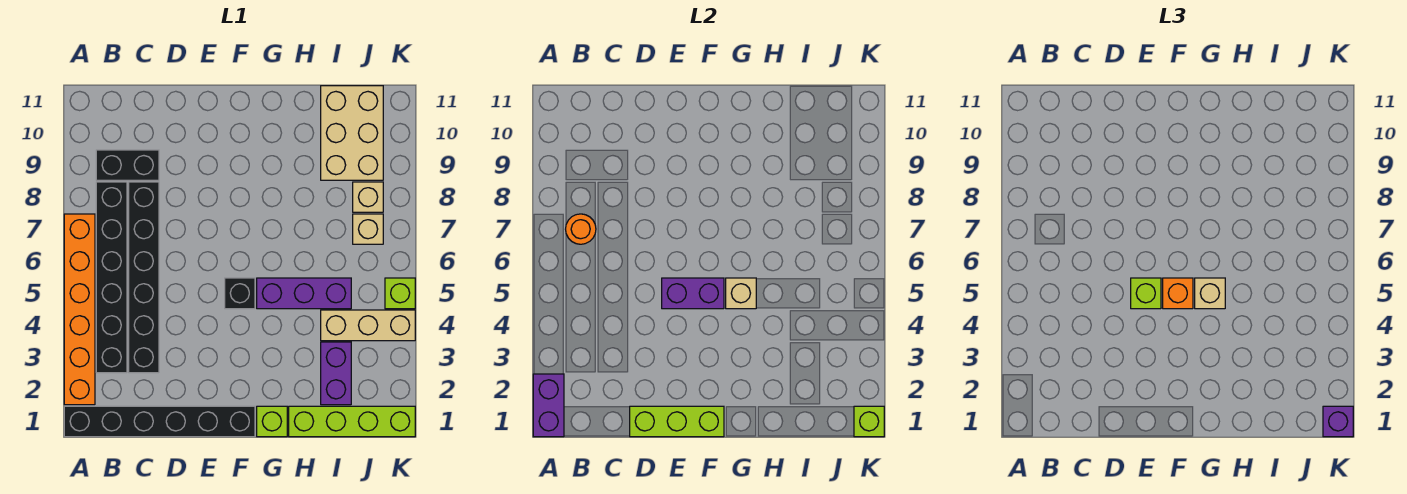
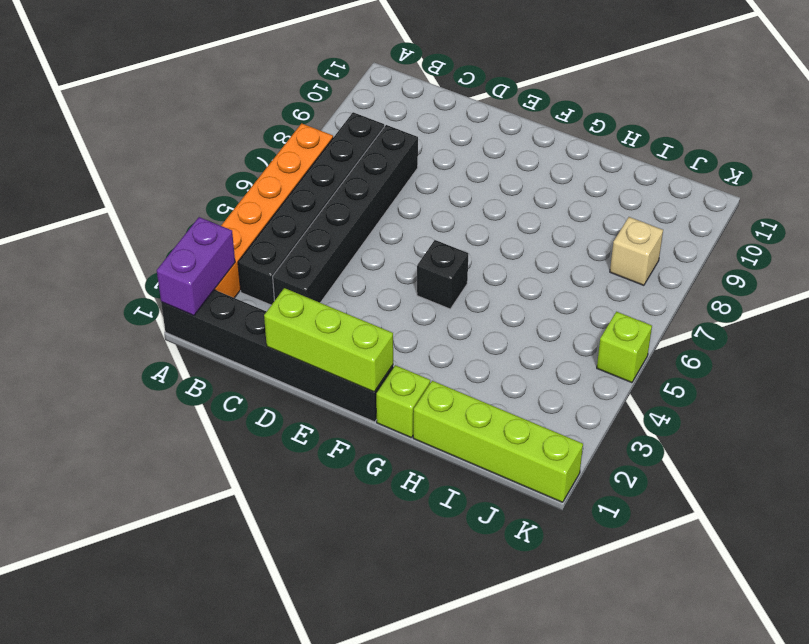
none -> black 1x2 brick [96,150,159,180]
none -> purple 1x3 brick [257,278,351,309]
none -> purple 1x2 brick [321,342,351,405]

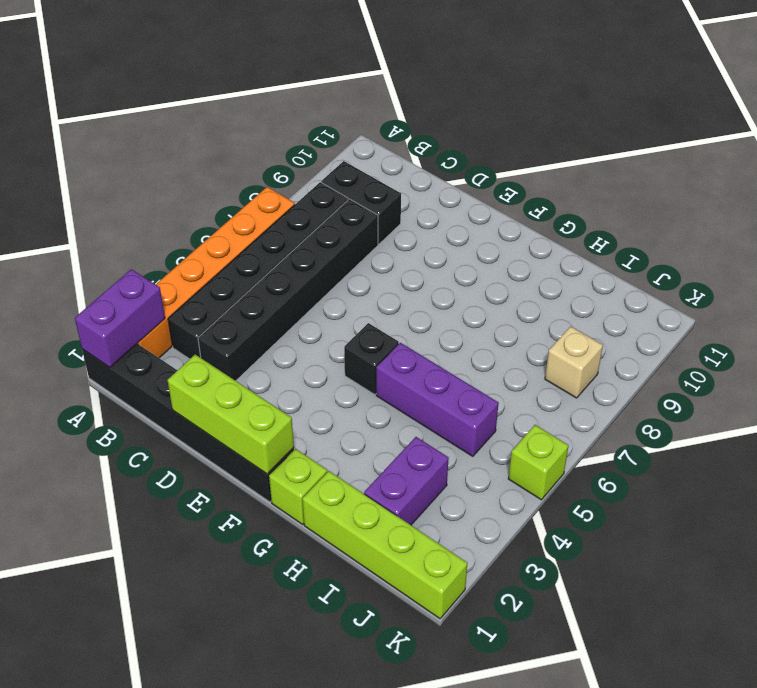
none -> tan 1x3 brick [321,310,415,341]
none -> tan 2x3 brick [321,86,383,180]
none -> tan 1x1 brick [353,214,383,244]

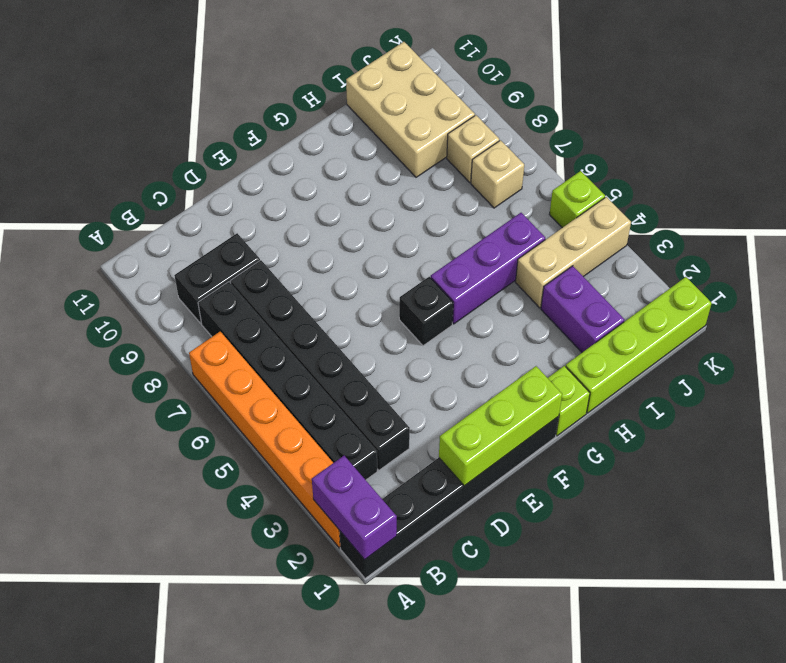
none -> orange 1x1 round brick [566,214,596,244]
none -> purple 1x2 brick [662,278,724,309]
none -> tan 1x1 brick [726,278,756,309]

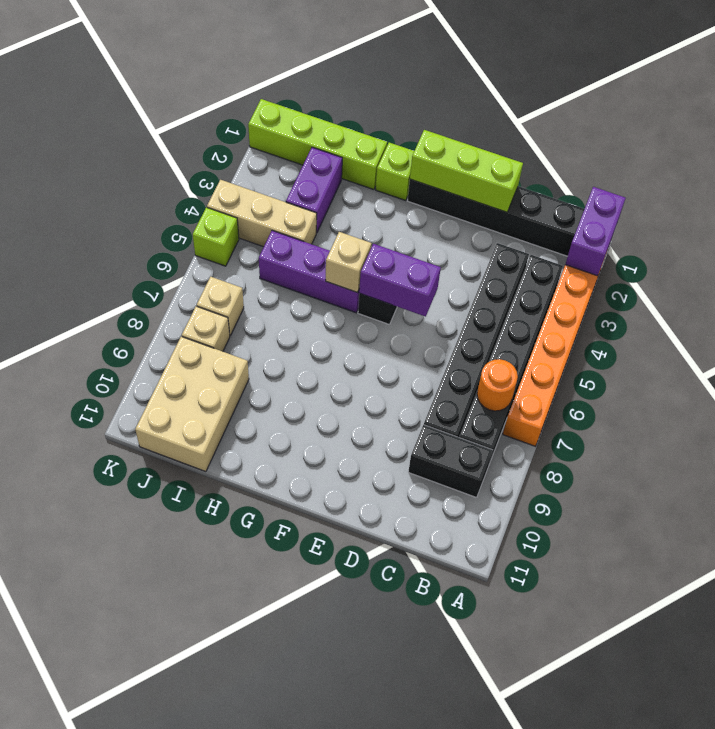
none -> lime 1x1 brick [854,406,884,437]
none -> lime 1x1 brick [1131,278,1161,309]
none -> orange 1x1 brick [1163,278,1193,309]

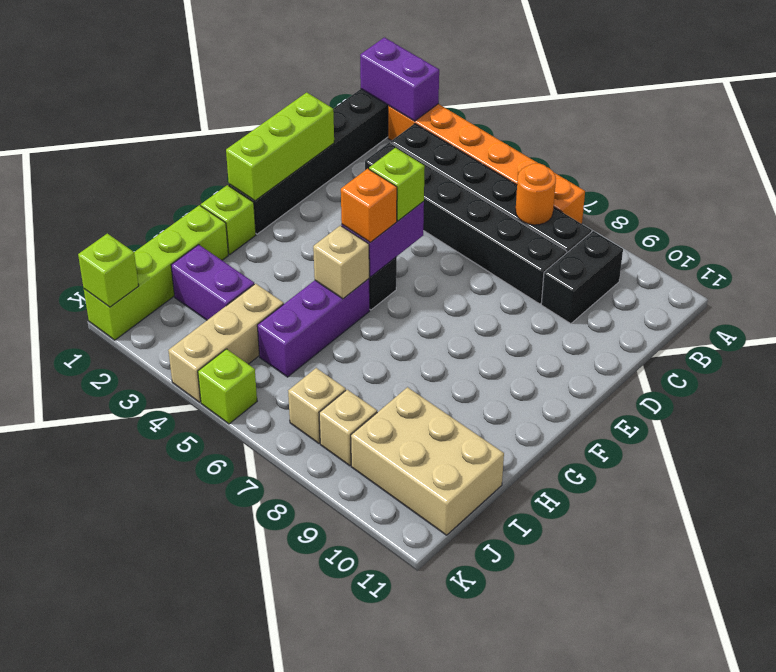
none -> tan 1x1 brick [1195,278,1225,309]
none -> purple 1x1 brick [1323,406,1353,437]

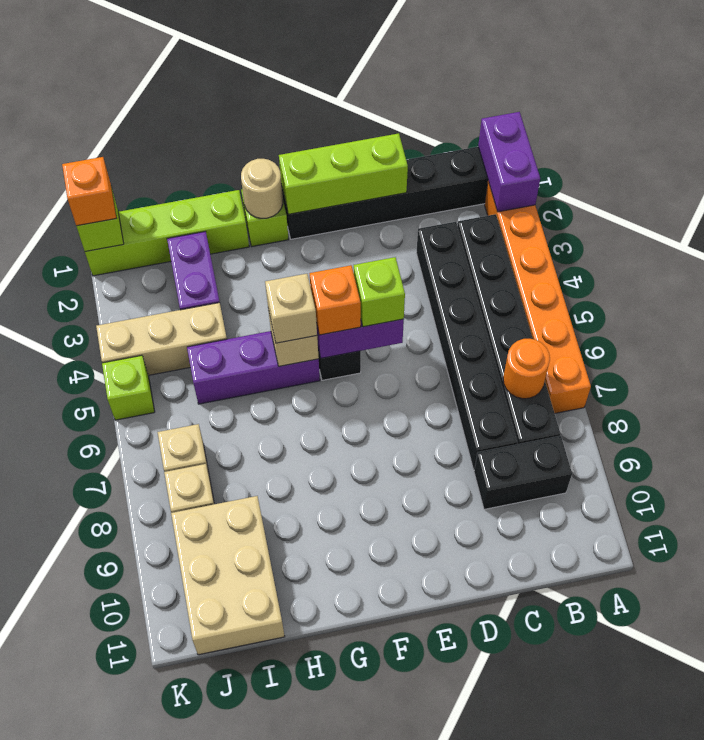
tan 1x1 round brick [241,159,283,218] -> none
orange 1x1 brick [62,157,116,226] -> purple 1x1 brick [1323,406,1353,437]

